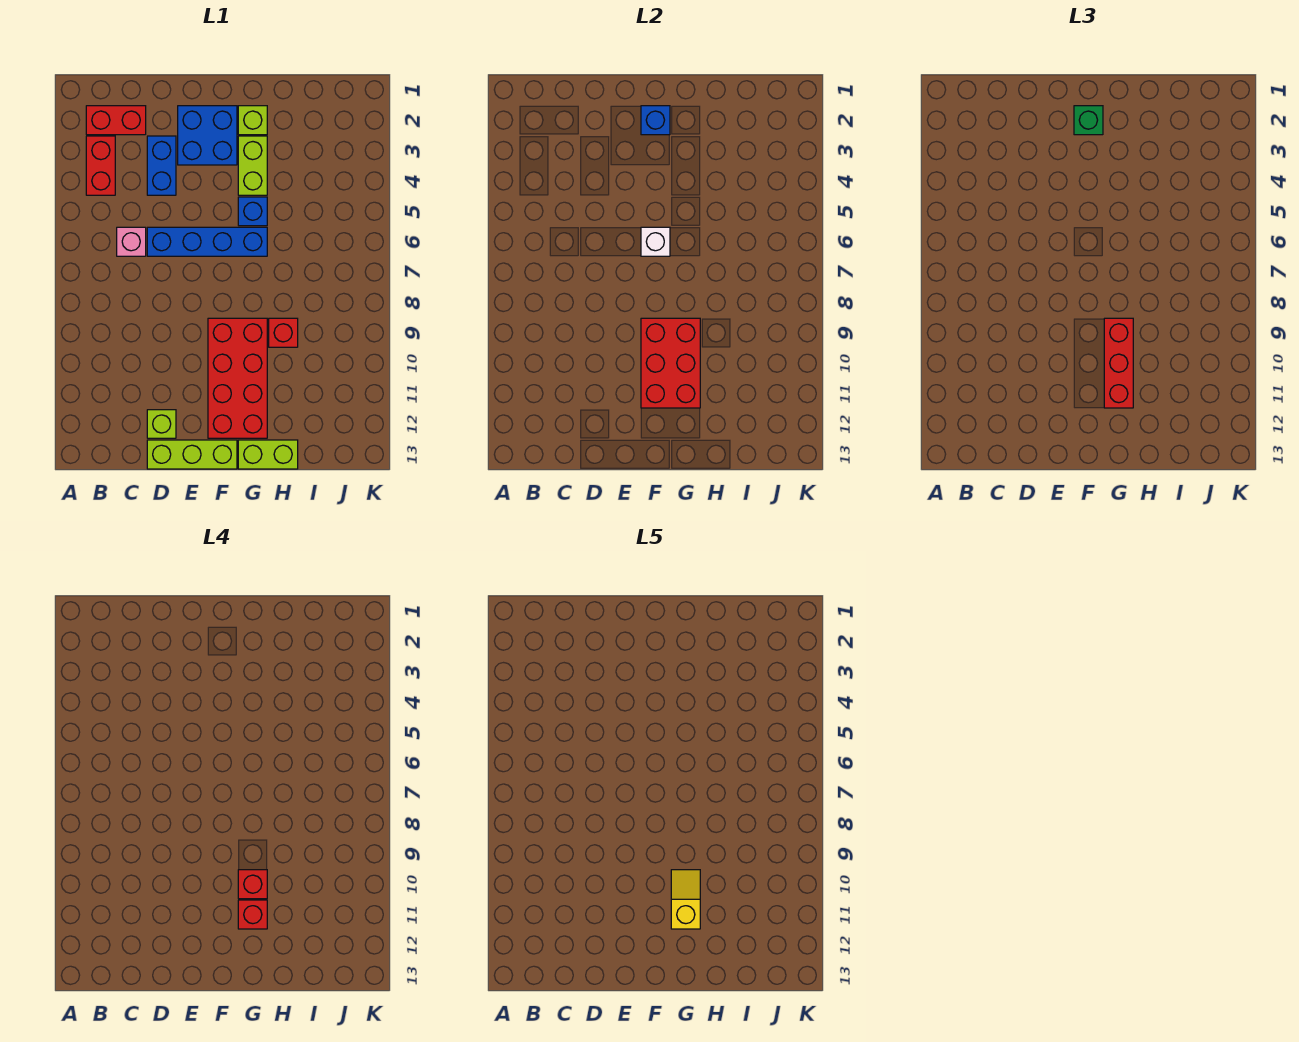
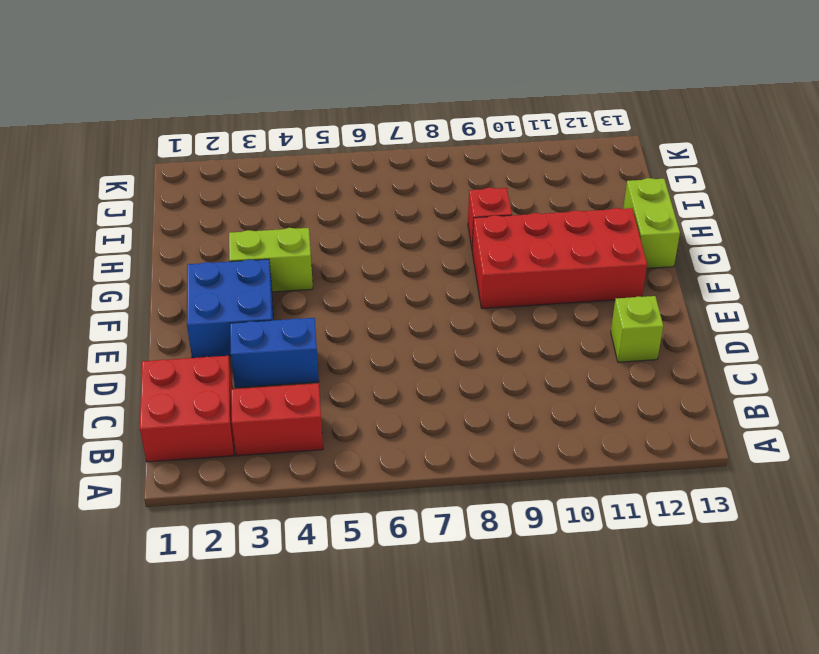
red 2x2 brick [140,356,234,462] -> red 1x2 brick [86,106,146,135]
none -> pink 1x1 brick [117,227,146,256]
none -> blue 1x4 brick [147,227,267,256]
none -> lime 1x3 brick [147,440,237,469]

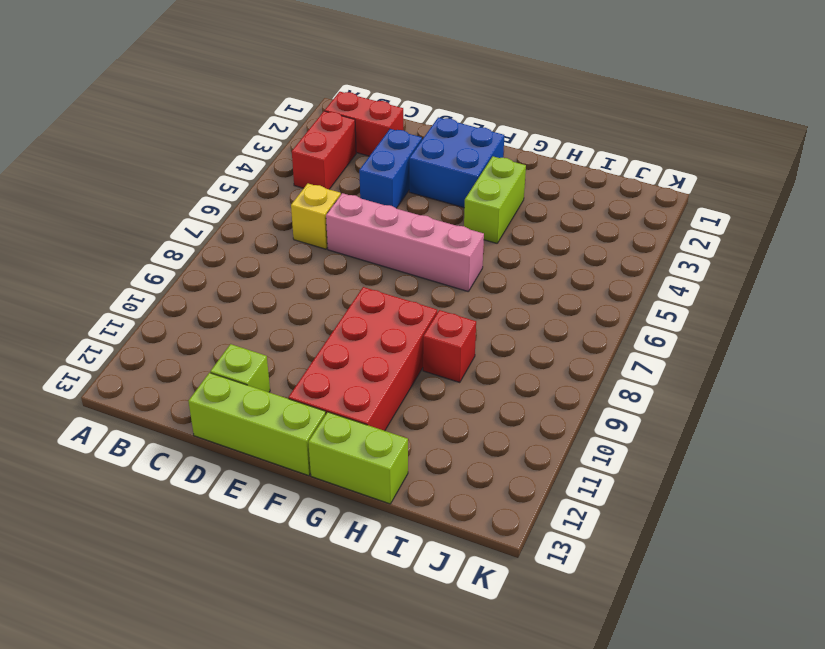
yellow 1x1 brick [291,184,341,249] -> pink 1x1 brick [117,227,146,256]
pink 1x4 brick [326,193,484,291] -> blue 1x4 brick [147,227,267,256]
none -> lime 1x1 brick [238,106,267,135]
none -> blue 1x1 brick [238,197,267,226]
none -> blue 1x1 brick [641,106,670,135]

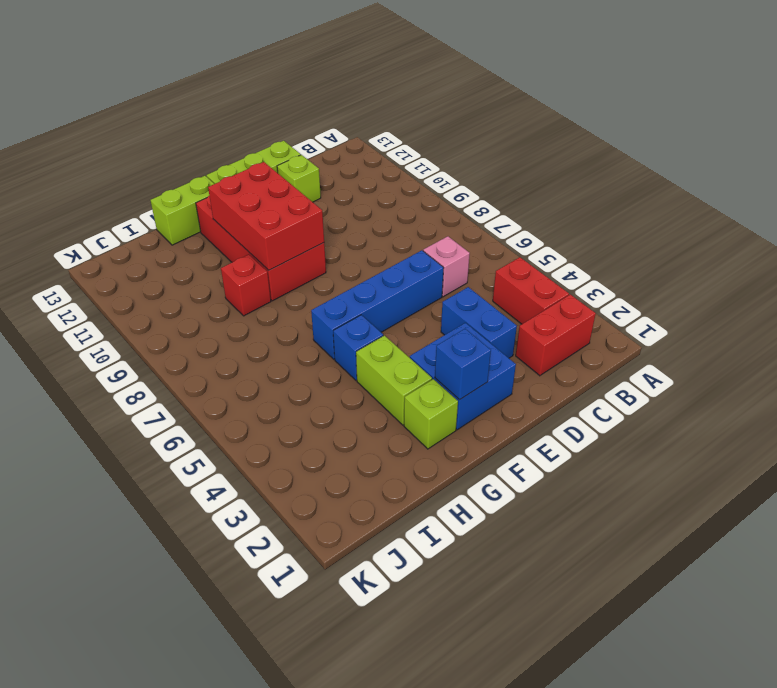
none -> white 1x1 brick [641,227,670,256]
none -> green 1x1 brick [1074,106,1103,135]
none -> red 1x3 brick [1104,318,1133,408]

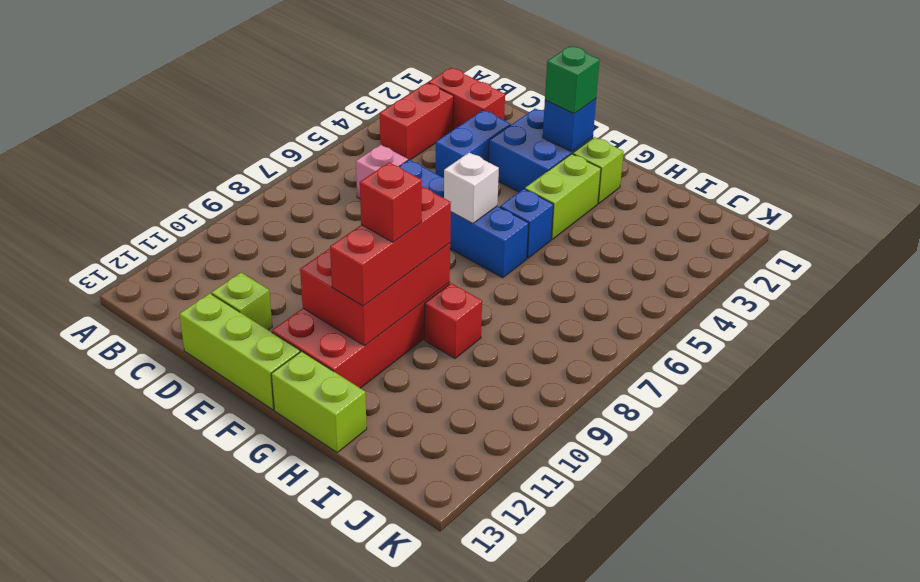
none -> red 1x1 brick [238,900,267,929]
none -> yellow 1x2 slope [671,870,700,929]

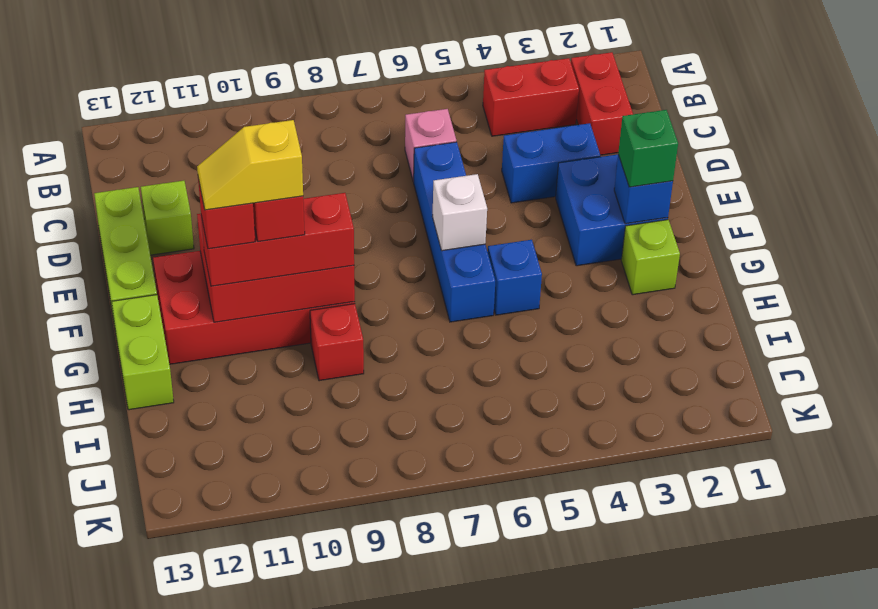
yellow 1x2 slope [197,120,303,210] -> yellow 1x2 slope turned to [671,870,700,929]
none -> lime 1x2 brick [238,136,267,195]

